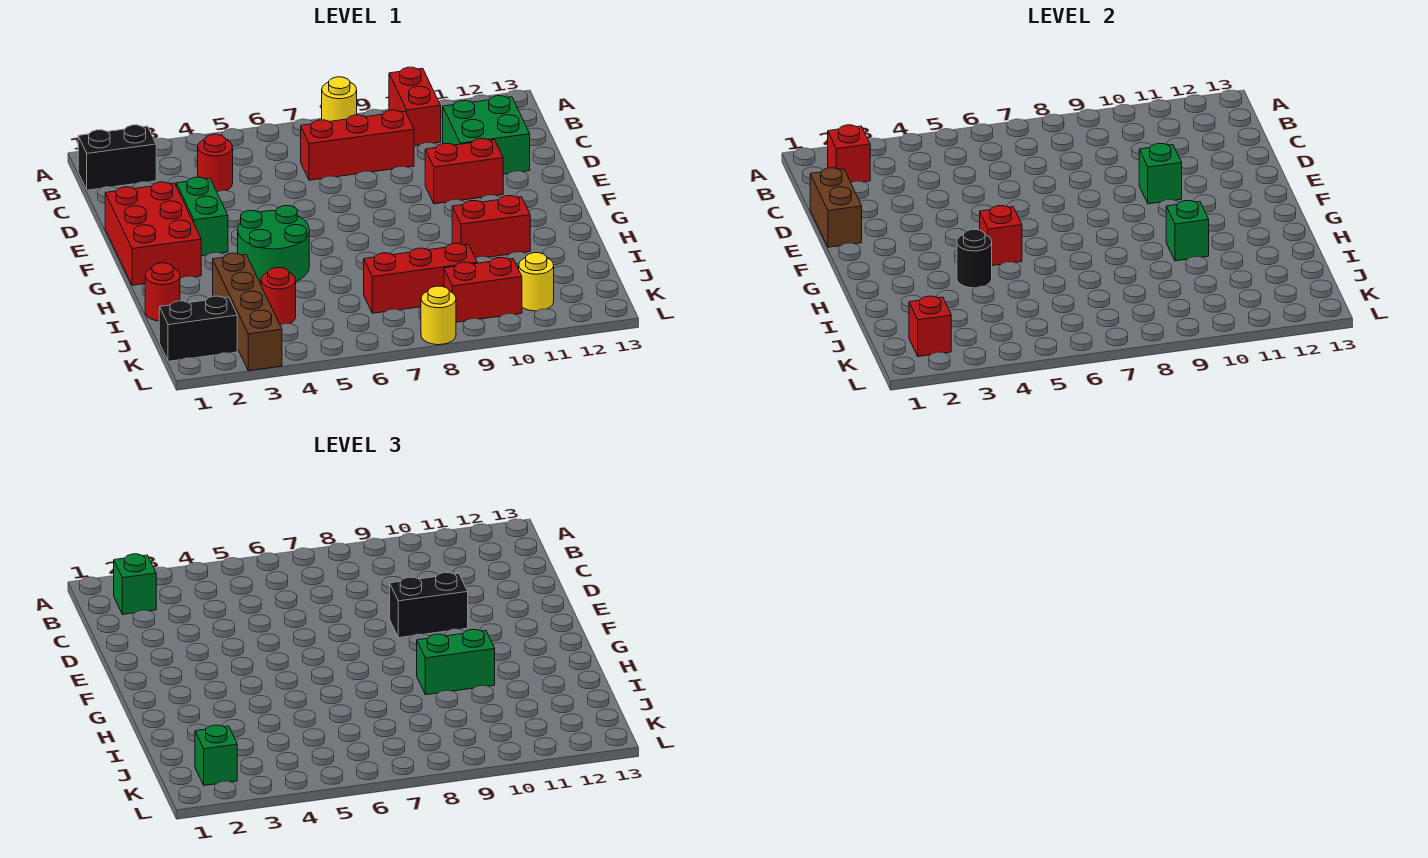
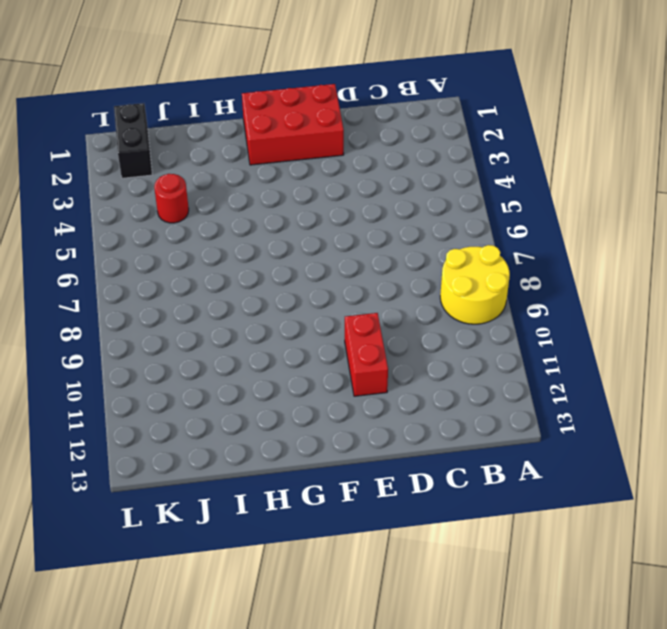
yellow 2x2 round brick [440,245,510,324] -> yellow 1x1 round brick [322,77,357,122]
none -> red 1x2 brick [389,67,441,146]
none -> black 1x2 brick [78,125,156,190]
none -> red 1x1 round brick [198,134,233,192]
none -> red 1x3 brick [301,110,414,180]

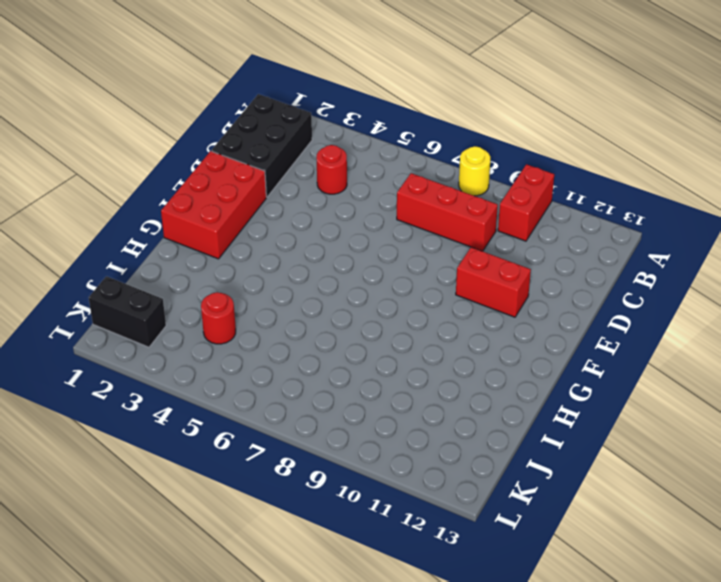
black 2x3 brick [211,94,312,197] -> black 1x2 brick [78,125,156,190]
none -> green 2x2 brick [443,96,530,174]
none -> green 1x2 brick [176,177,228,256]
none -> green 2x2 round brick [238,206,309,284]
none -> red 1x2 brick [452,196,530,258]

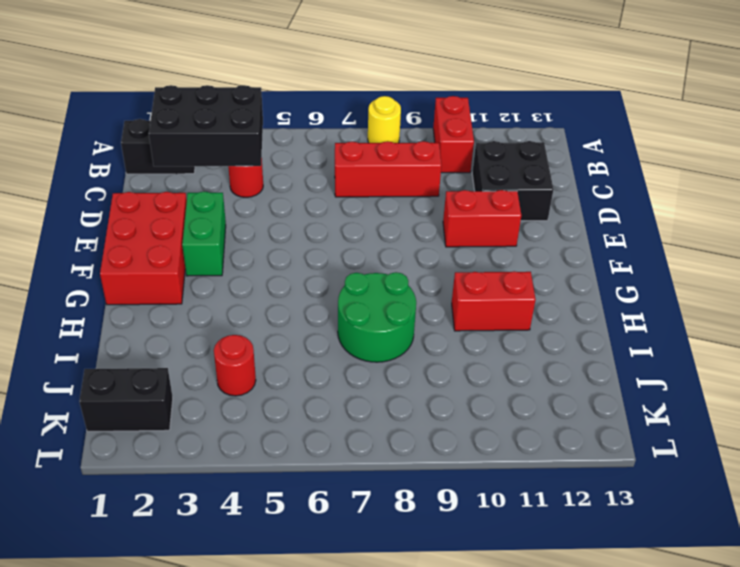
black 2x3 brick [149,85,263,166] -> red 1x1 brick [828,125,870,182]
black 2x2 brick [472,141,553,221] -> green 2x2 brick [443,96,530,174]
green 2x2 round brick [338,272,416,362] -> green 2x2 round brick moved to [238,206,309,284]
none -> red 1x1 round brick [145,263,180,321]
none -> brown 1x4 brick [213,253,282,371]
none -> red 1x3 brick [364,243,477,313]
none -> red 1x2 brick [444,258,522,322]

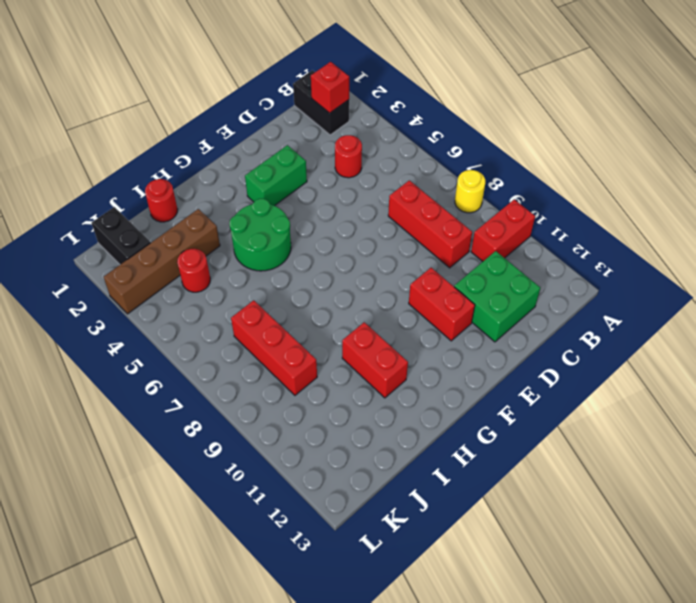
none -> red 2x3 brick [105,182,201,285]
none -> red 1x2 brick [444,258,522,322]
none -> yellow 1x1 round brick [519,253,554,311]
none -> yellow 1x1 round brick [421,286,456,345]

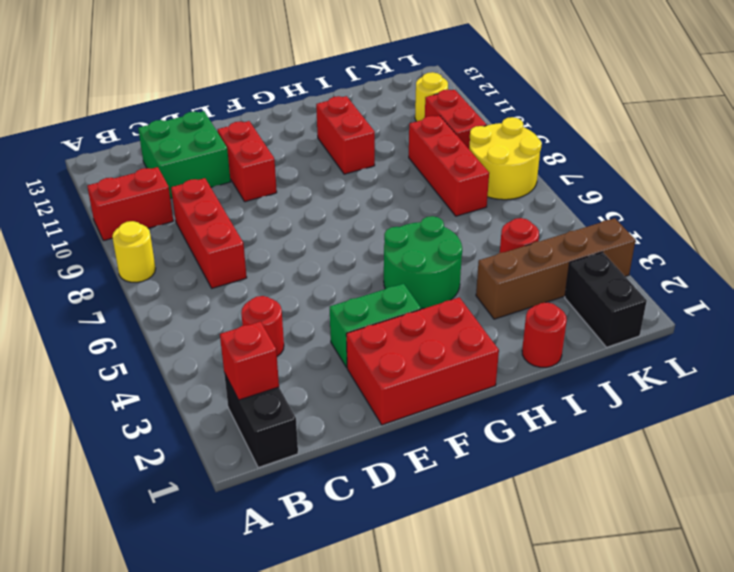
yellow 2x2 round brick [469,117,542,200] -> yellow 1x1 round brick [421,286,456,345]
none -> brown 1x2 brick [810,168,862,247]
none -> green 1x1 brick [1139,143,1182,204]
none -> red 1x1 brick [980,206,1022,266]
none -> black 1x1 round brick [957,230,992,288]

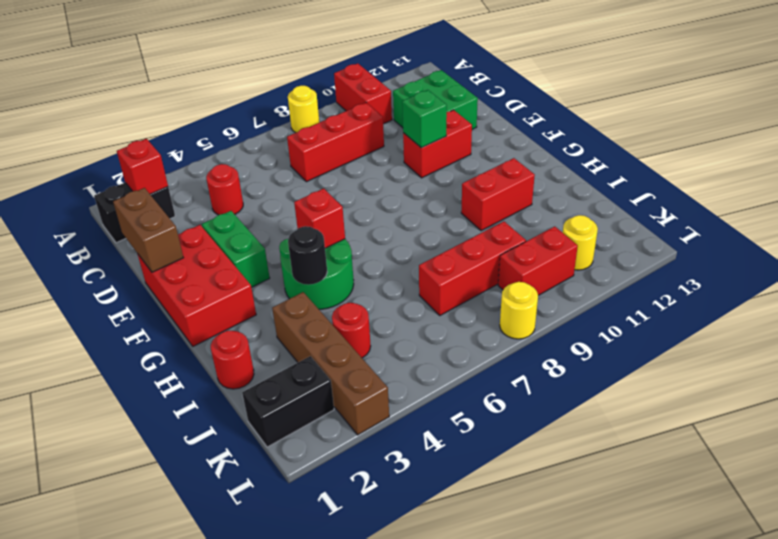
none -> green 1x1 brick [1166,201,1209,261]
none -> red 1x1 brick [909,296,951,357]
none -> green 1x1 brick [114,554,156,614]
none -> black 1x2 brick [390,572,468,638]

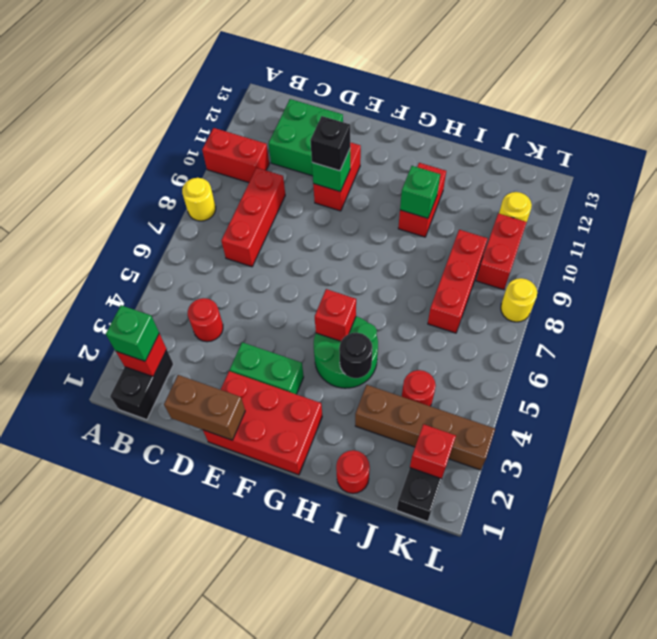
black 1x1 brick [310,116,350,171] -> black 1x2 brick [390,572,468,638]
none -> green 1x2 brick [417,630,495,695]
none -> green 1x1 brick [195,725,237,786]

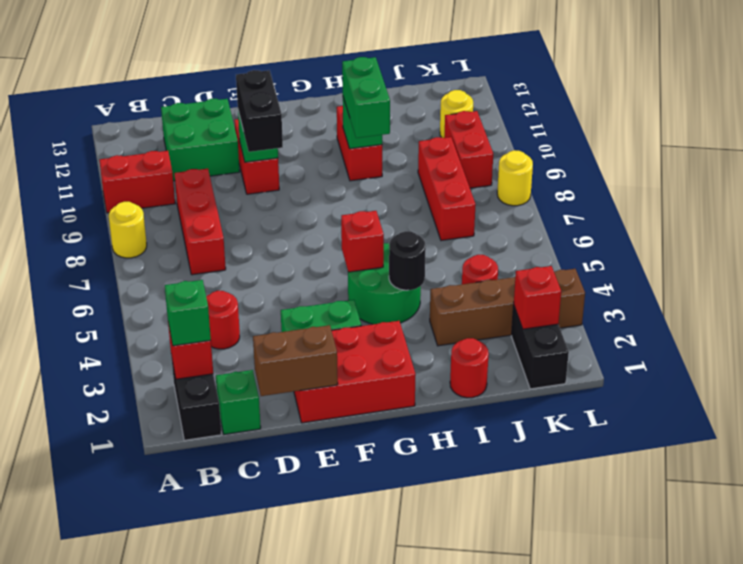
green 1x1 brick [216,370,261,434] -> green 1x1 brick moved to [195,725,237,786]

